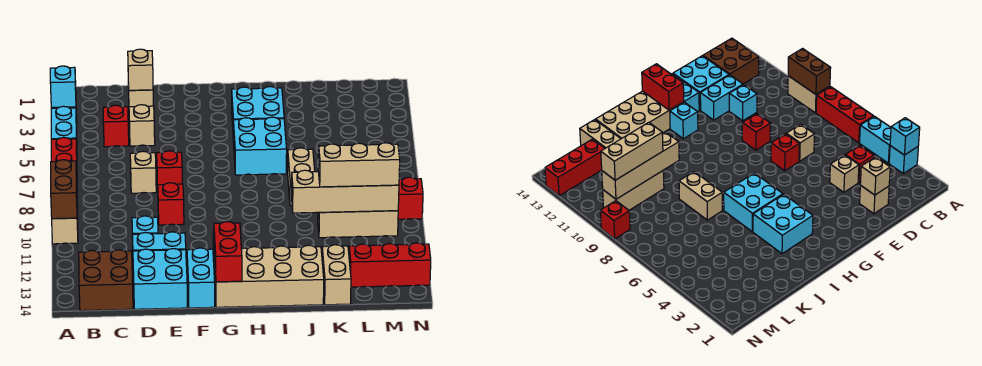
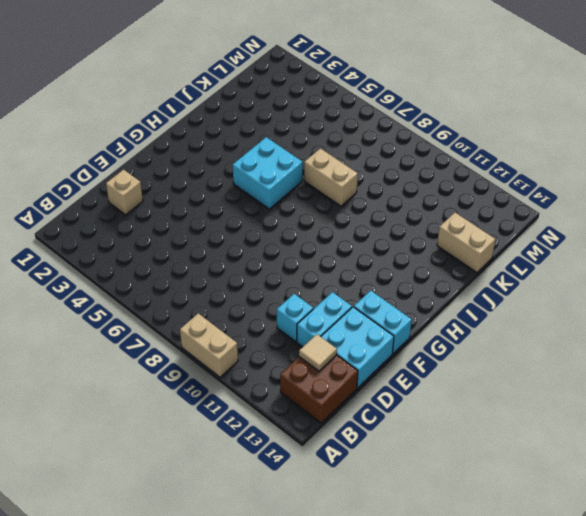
tan 1x1 tile [299,334,337,371] -> none
none -> cyan 1x1 brick [889,146,918,174]
none -> cyan 1x2 brick [51,106,77,145]
none -> red 1x3 brick [51,137,78,208]
none -> red 1x1 brick [103,105,129,147]

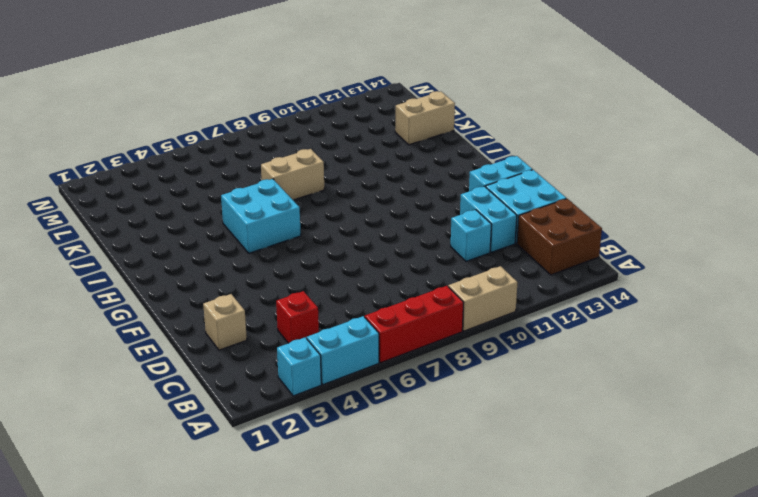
none -> tan 1x1 brick [129,105,155,146]
none -> tan 1x1 brick [130,151,156,193]
none -> red 1x1 brick [157,151,182,190]
none -> red 1x1 brick [157,183,184,225]

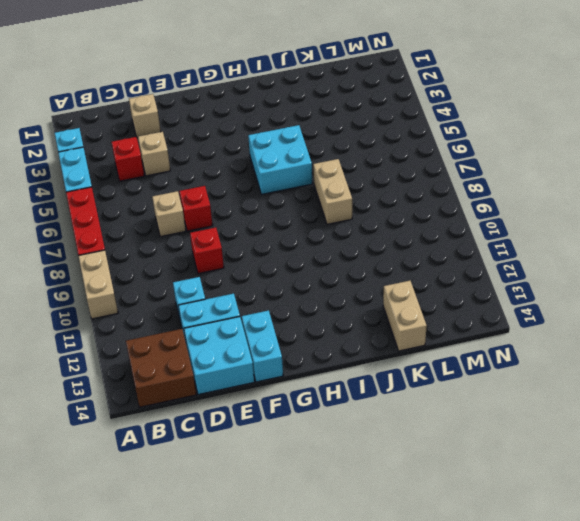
none -> cyan 1x1 brick [670,102,698,139]
none -> tan 2x4 brick [214,245,324,307]
none -> cyan 2x2 brick [232,87,284,143]
none -> tan 1x3 brick [318,211,398,238]

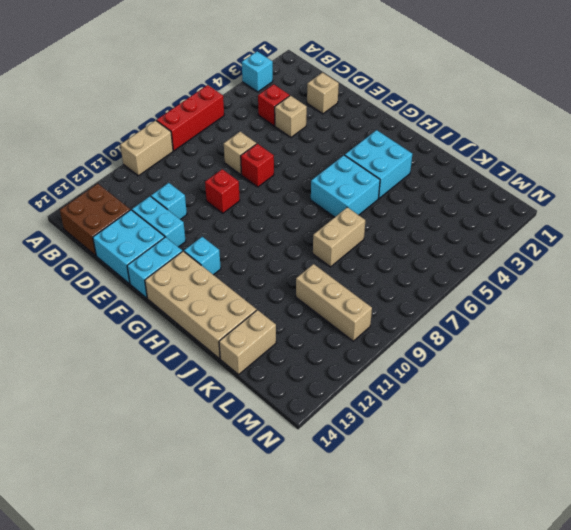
none -> cyan 1x2 brick [51,106,77,145]
none -> red 1x3 brick [349,243,431,287]
none -> red 1x1 brick [398,177,423,219]
none -> cyan 1x1 brick [50,66,76,107]

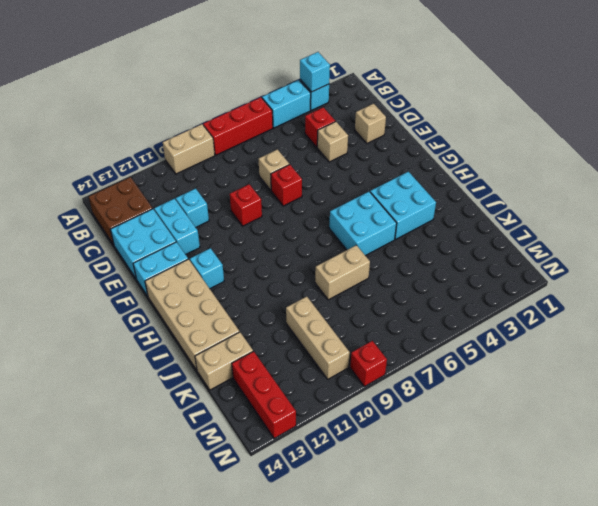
none -> brown 1x2 brick [51,160,77,219]
none -> tan 1x1 brick [128,49,153,90]
none -> red 1x2 brick [214,222,242,282]
none -> tan 1x4 brick [292,170,399,213]

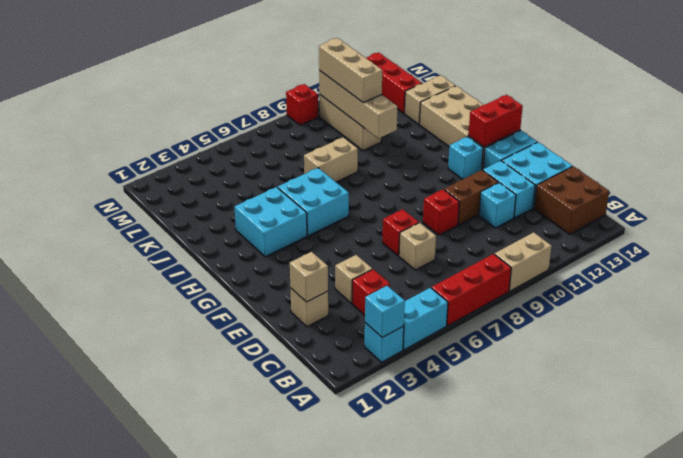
brown 1x2 brick [444,170,498,225] -> brown 1x2 brick moved to [51,160,77,219]

